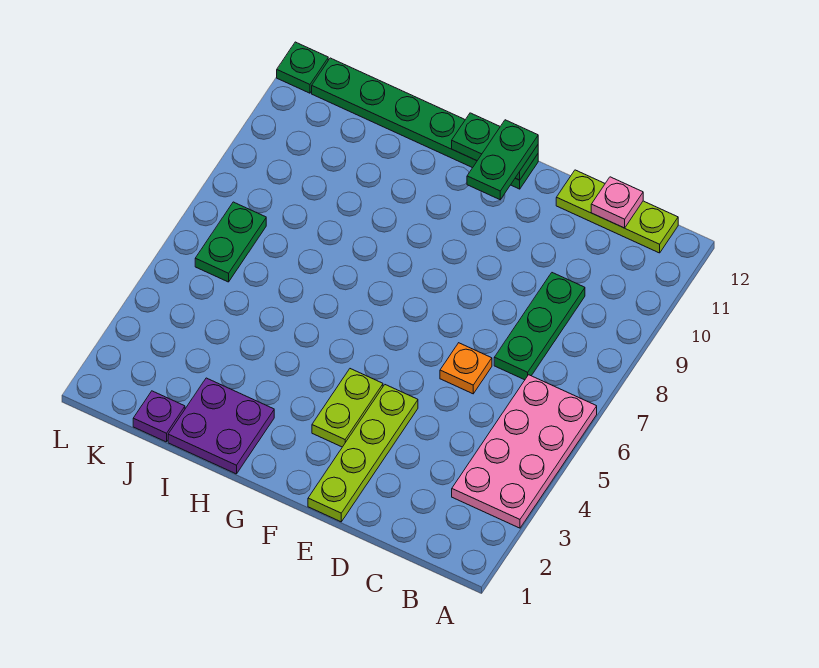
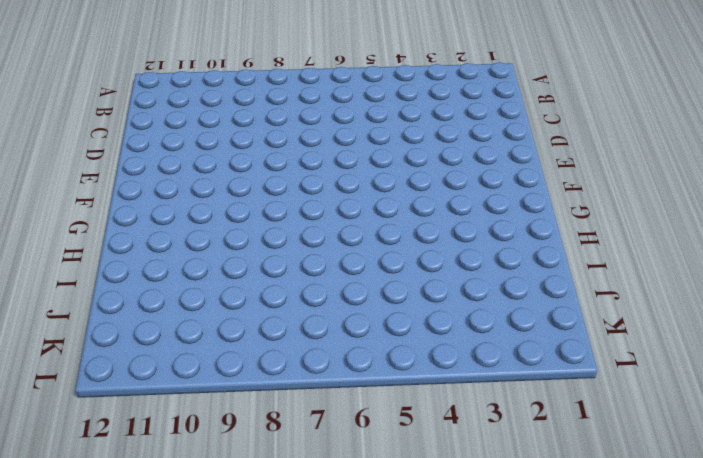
none -> pink 2x4 plate [452,375,597,528]
none -> lime 1x3 plate [556,170,678,253]
none -> green 1x3 plate [494,273,585,380]

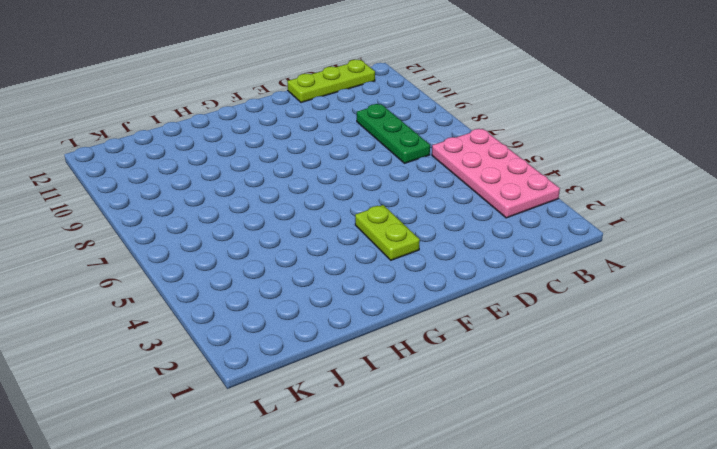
none -> orange 1x1 plate [440,343,492,394]
none -> lime 1x4 plate [308,385,418,522]
none -> green 1x6 plate [312,58,538,189]

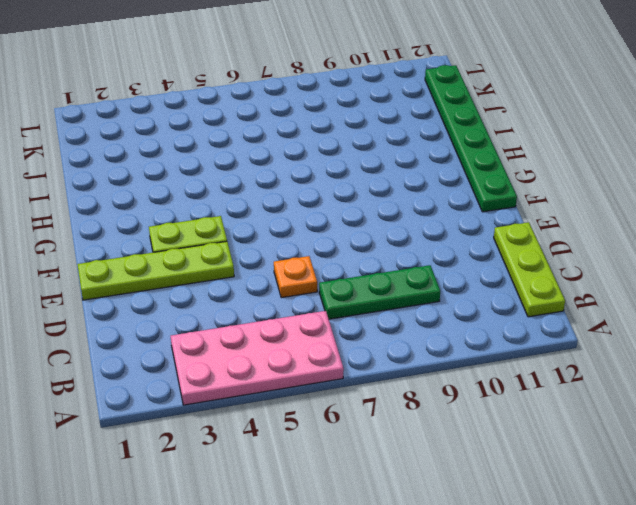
none -> purple 2x2 plate [168,378,274,474]
none -> purple 1x1 plate [133,391,185,442]
none -> green 1x2 plate [195,202,266,282]

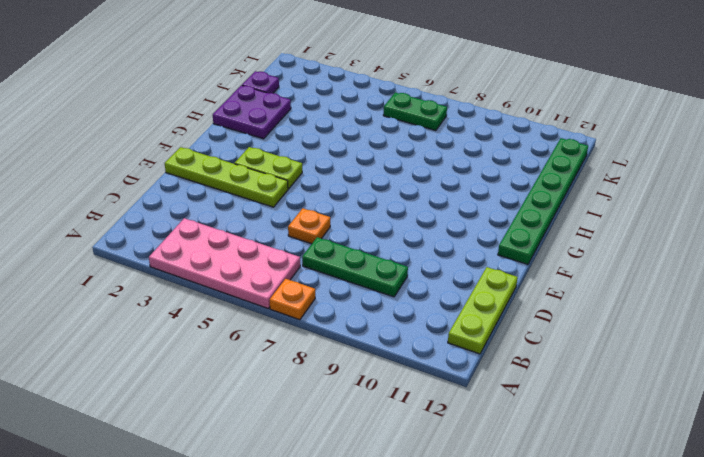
orange 1x1 plate [270,279,315,320] -> none
none -> green 1x1 plate [277,42,328,93]
none -> pink 1x1 plate [591,177,643,228]
none -> green 1x2 plate [452,113,538,180]

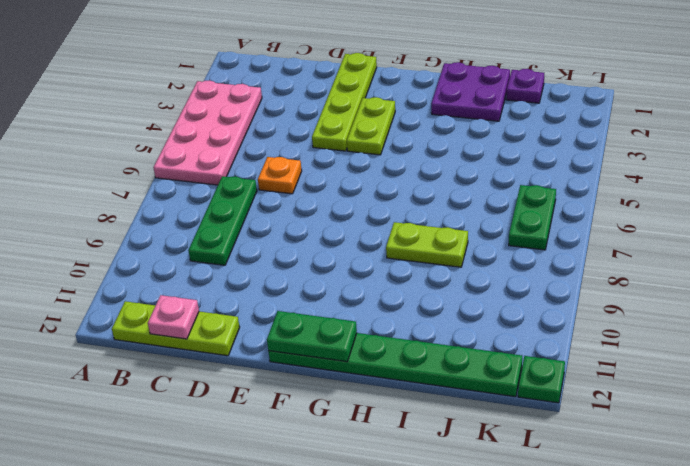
lime 1x2 plate [386,222,468,267] -> none
none -> green 1x2 plate [467,120,538,200]

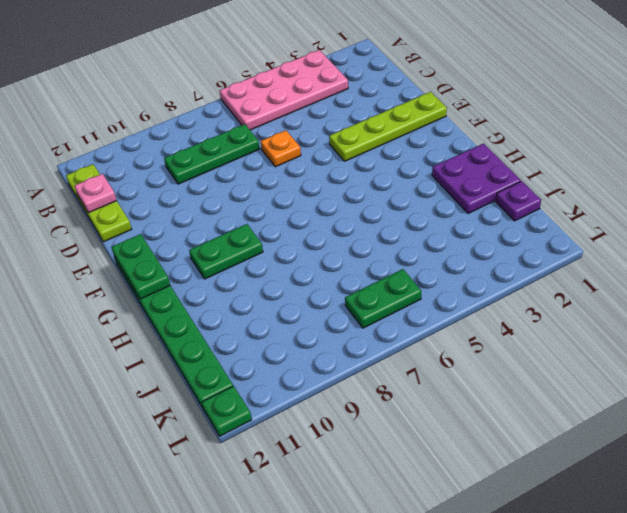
green 1x2 plate [189,224,263,279] -> green 1x2 plate moved to [467,120,538,200]
none -> lime 1x2 plate [312,369,383,447]

